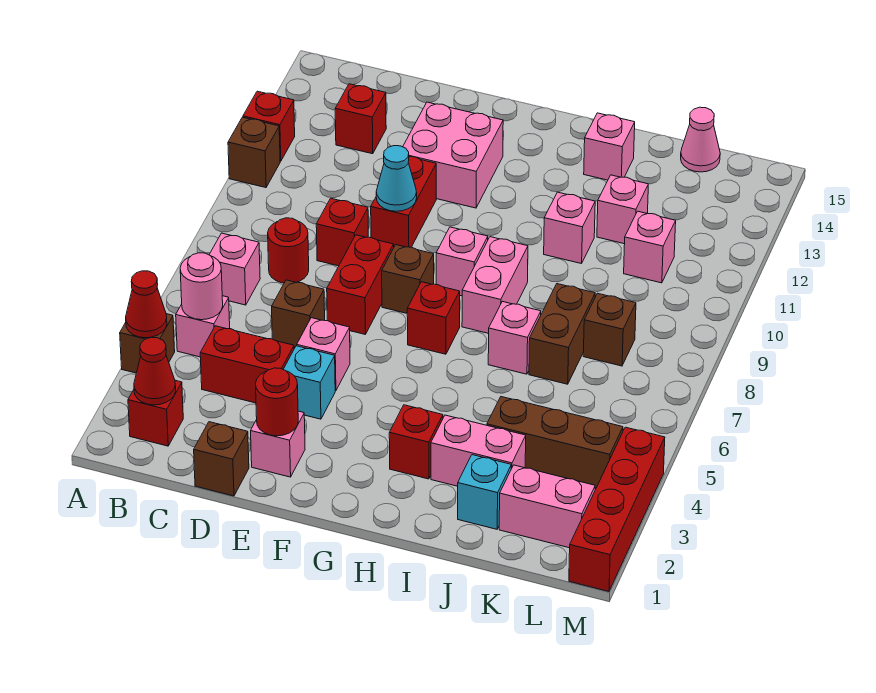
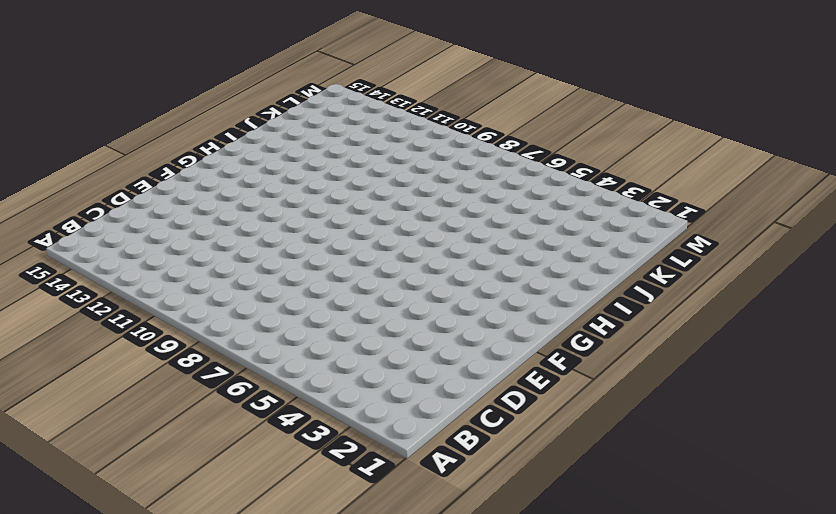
none -> brown 1x1 brick [120,314,175,373]
none -> brown 1x1 brick [228,117,280,188]
none -> red 1x1 brick [243,91,295,161]
none -> red 1x1 brick [128,380,183,446]

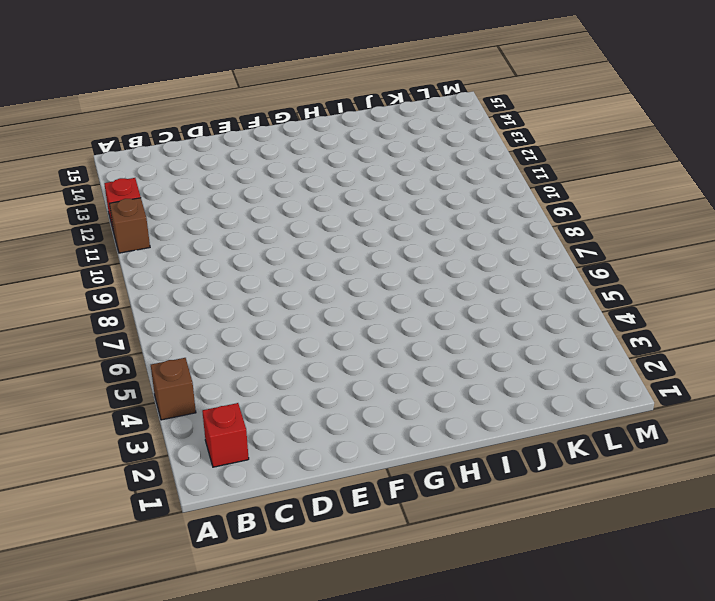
none -> pink 1x1 brick [176,296,230,357]
none -> pink 1x1 brick [209,233,260,305]
none -> red 1x2 brick [200,326,294,403]
none -> red 1x1 round brick [268,218,309,283]

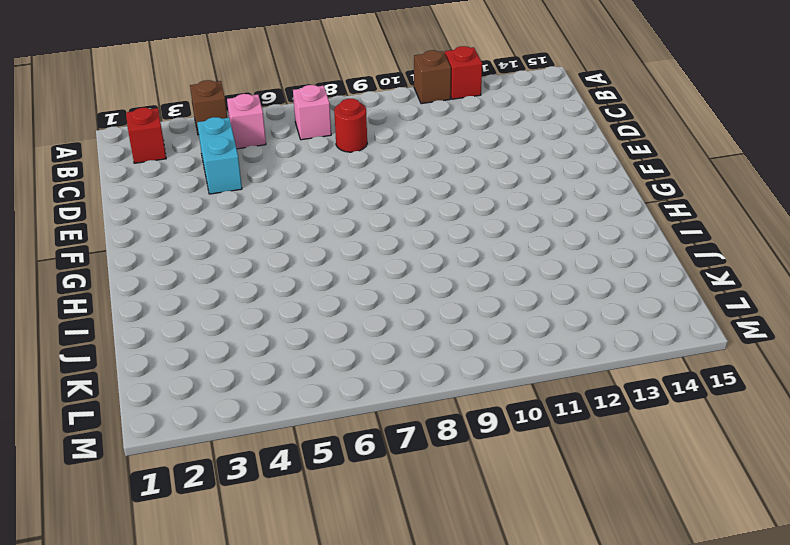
cyan 1x2 brick [197,117,242,194] -> red 1x2 brick [200,326,294,403]
none -> red 1x1 brick [335,84,386,154]
none -> brown 1x1 brick [194,422,249,496]
none -> brown 1x1 brick [272,280,325,349]
none -> red 1x1 brick [316,198,368,266]

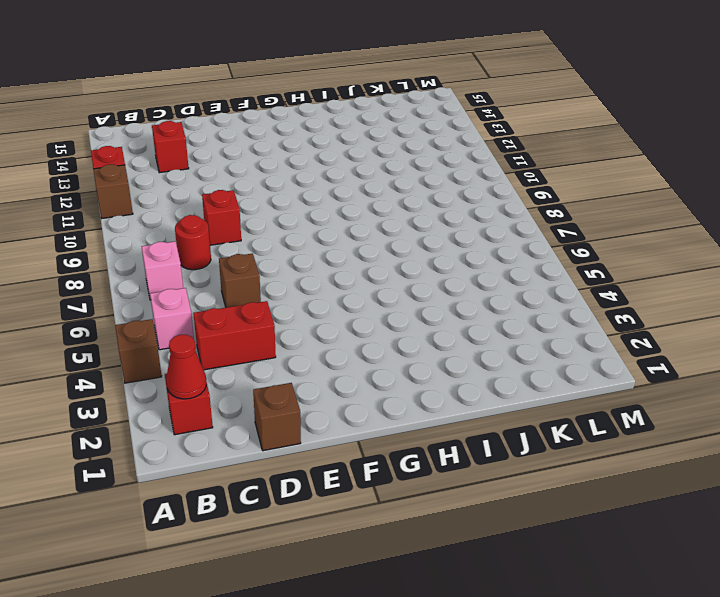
none -> pink 1x1 brick [251,411,305,477]
none -> cyan 1x1 brick [283,346,335,419]
none -> pink 1x1 brick [297,318,350,391]
none -> red 1x2 brick [327,235,394,334]

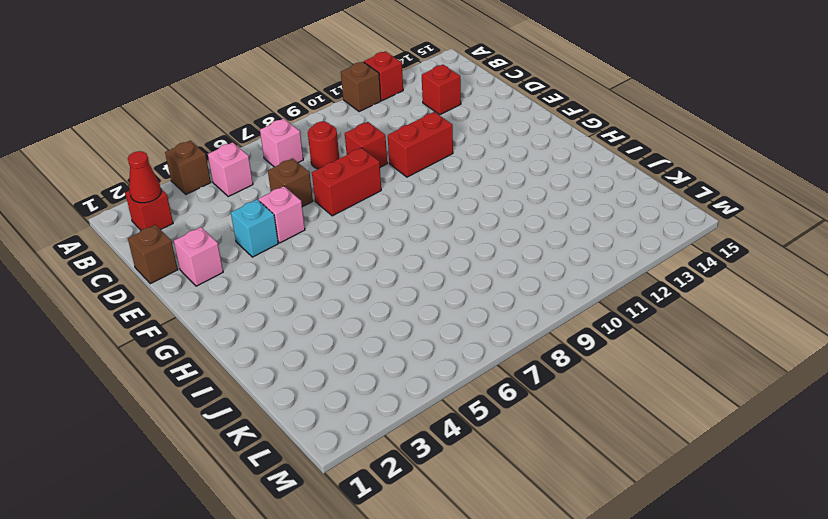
none -> red 1x2 brick [200,326,294,403]
none -> pink 2x2 brick [403,102,503,208]
none -> brown 1x1 brick [382,245,434,313]
none -> red 1x1 brick [407,282,460,354]

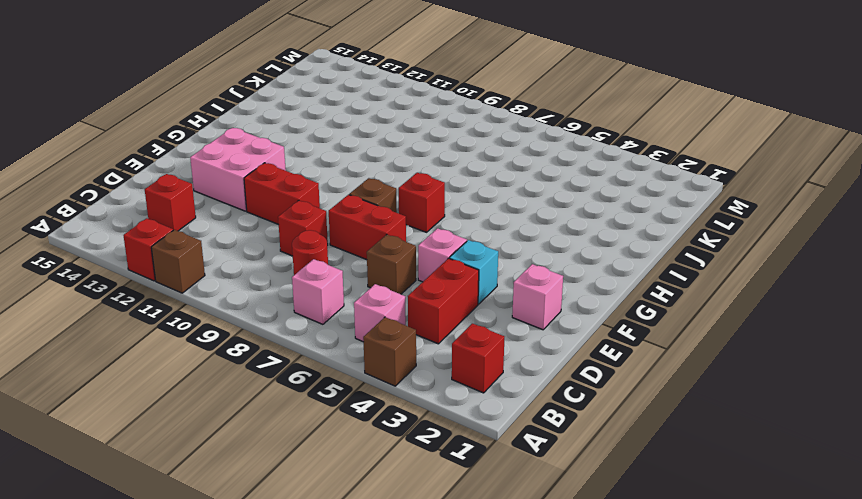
none -> brown 1x1 brick [194,422,249,496]
none -> pink 1x1 brick [436,227,488,296]
none -> red 1x1 brick [389,405,443,479]
none -> pink 1x2 brick [462,237,528,333]

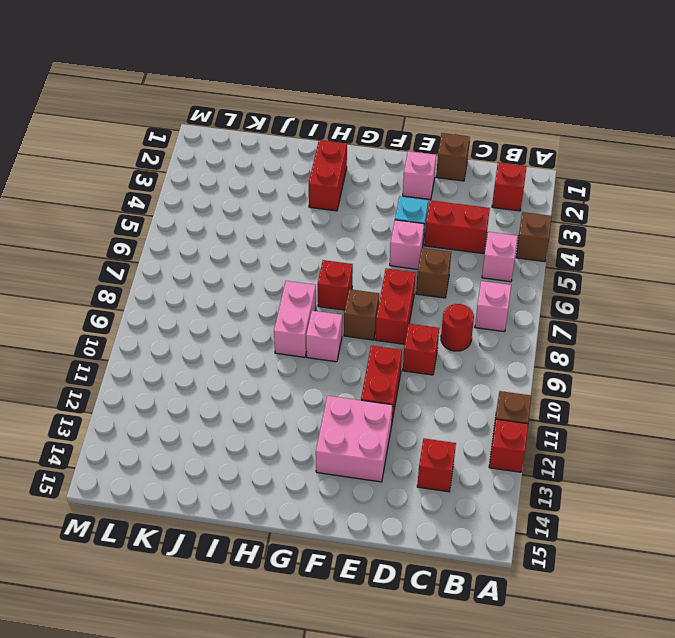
red 1x2 brick [309,140,347,211] -> red 1x1 brick [389,405,443,479]
none -> pink 1x2 brick [431,415,526,486]
none -> pink 1x1 brick [488,301,541,374]
none -> pink 1x1 brick [544,192,595,264]
none -> pink 1x1 brick [584,113,635,180]

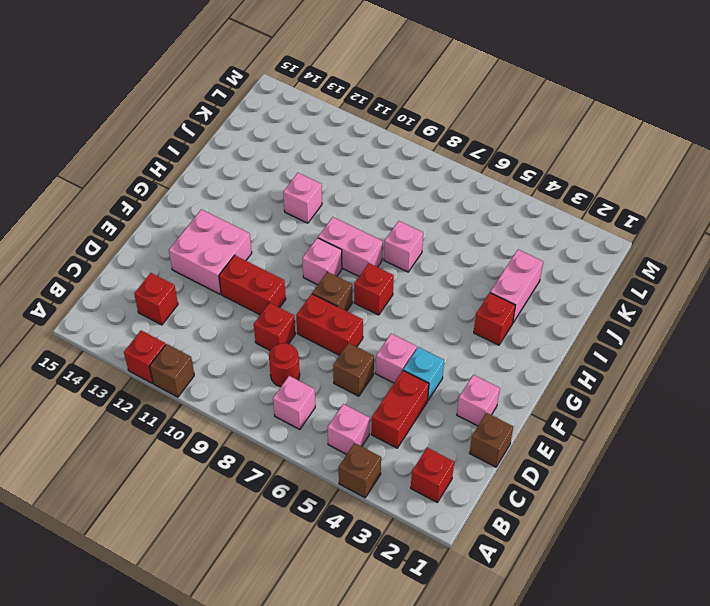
none -> pink 1x1 brick [584,113,635,180]
none -> cyan 1x1 brick [458,455,511,529]
none -> brown 1x3 brick [487,397,623,488]
none -> brown 1x2 brick [529,284,595,384]

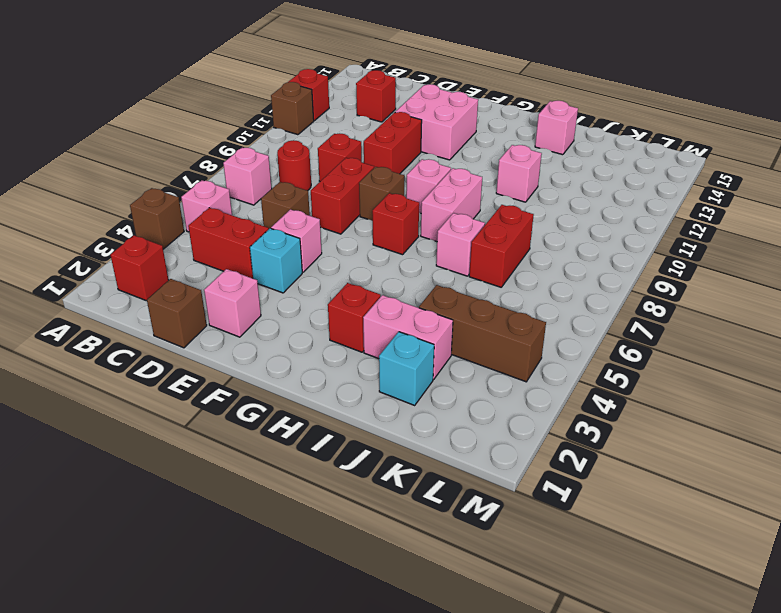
red 1x2 brick [469,205,534,287] -> brown 1x2 brick [529,284,595,384]
none -> pink 1x1 brick [597,175,648,244]
none -> pink 1x2 brick [499,465,595,548]
none -> brown 1x1 brick [583,293,636,366]
none -> pink 1x1 brick [624,211,676,283]

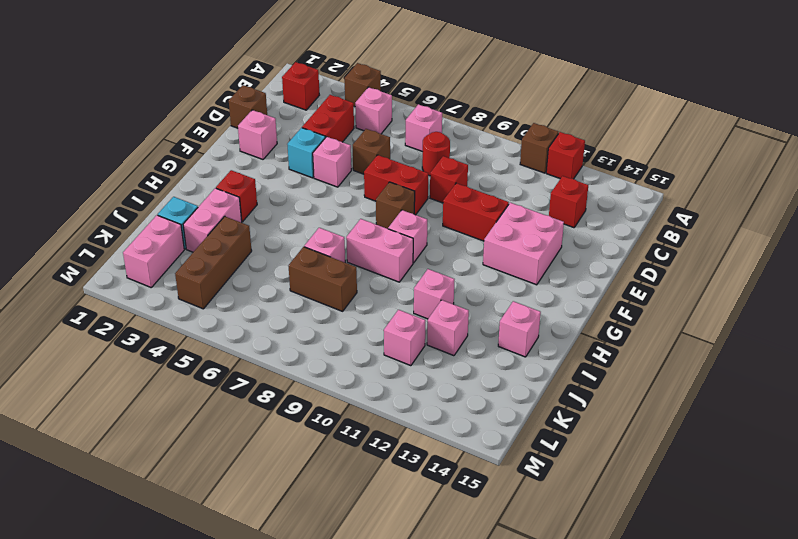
none -> red 1x1 brick [407,282,460,354]
none -> brown 1x1 brick [583,293,636,366]
none -> pink 1x1 cone [681,107,720,172]
none -> red 1x4 brick [569,427,665,591]

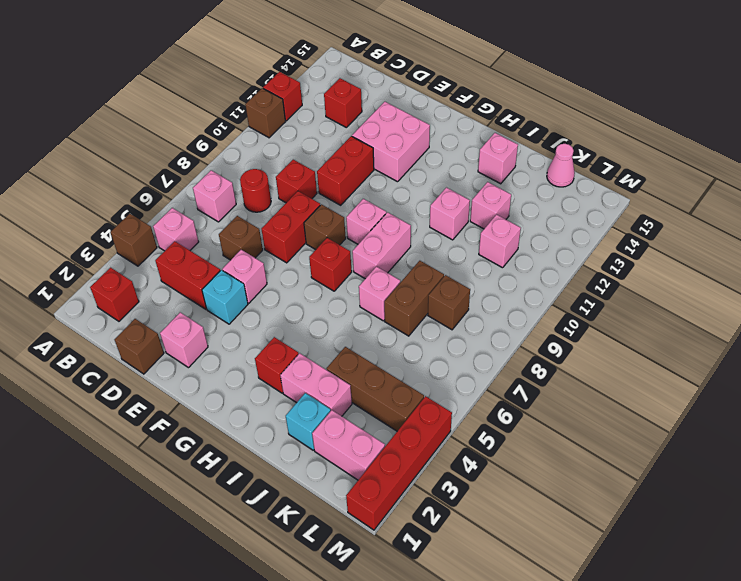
none -> red 1x1 cone [126,271,167,338]
none -> red 1x1 cone [134,337,176,405]
none -> pink 1x1 round brick [180,253,223,320]
none -> red 1x1 round brick [256,368,298,436]

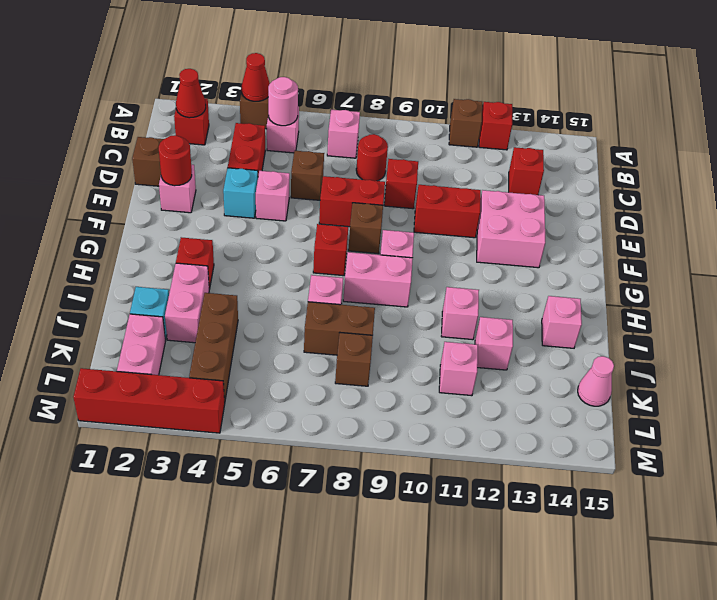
none -> cyan 1x1 cone [376,146,417,211]

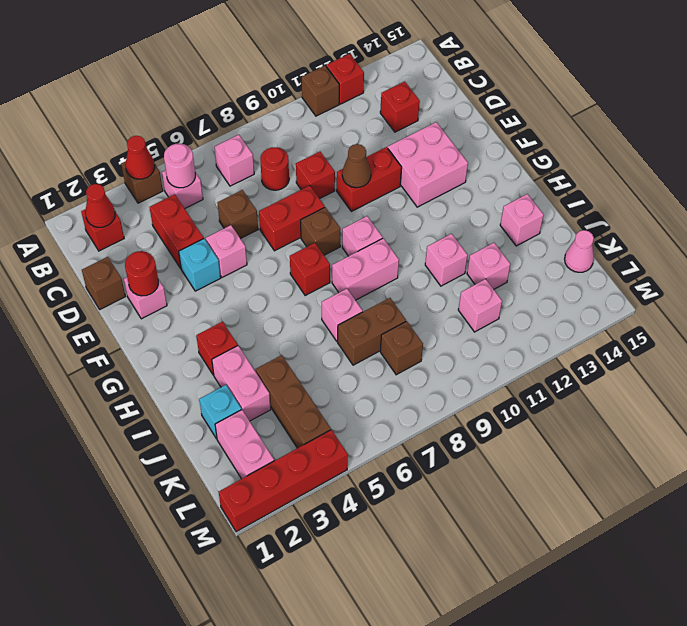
brown 1x1 cone [342,144,371,188] -> cyan 1x1 cone [376,146,417,211]

